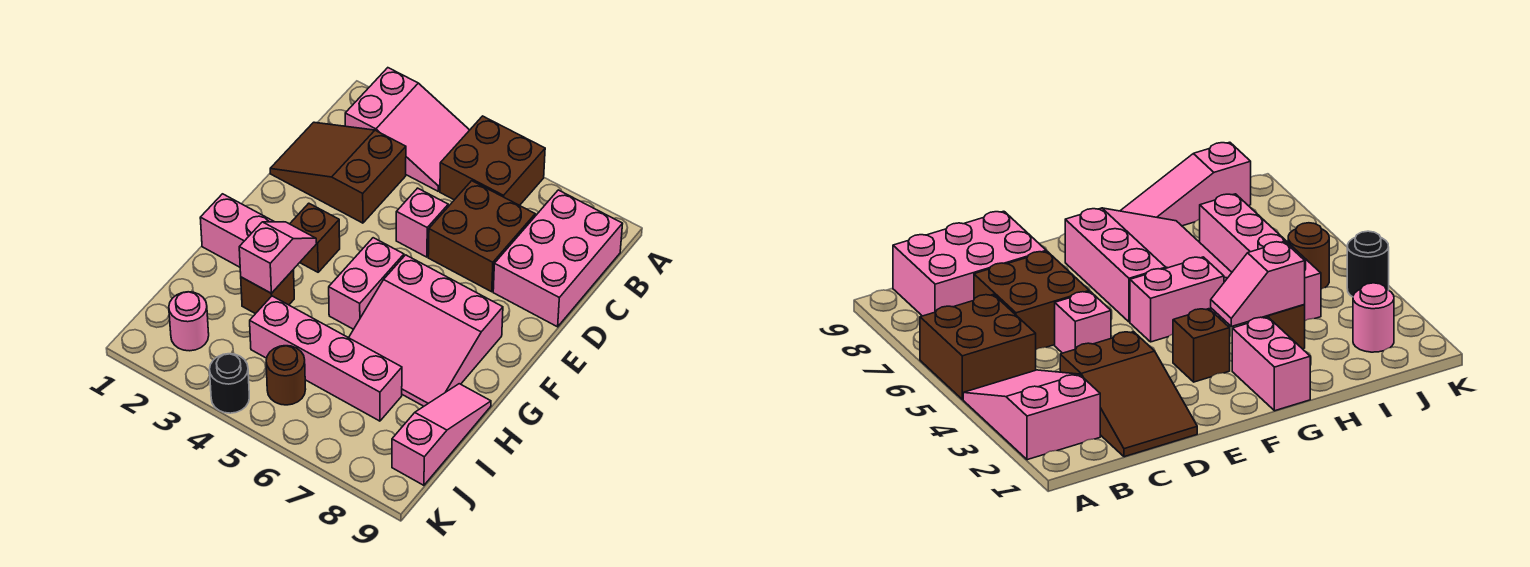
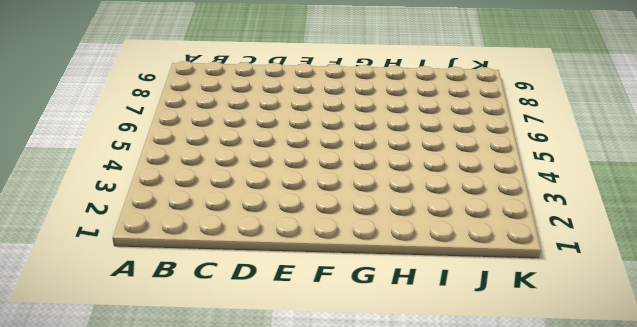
none -> pink 2x3 slope [345,68,469,191]
none -> brown 2x2 brick [440,116,545,205]
none -> pink 2x3 brick [493,190,622,327]

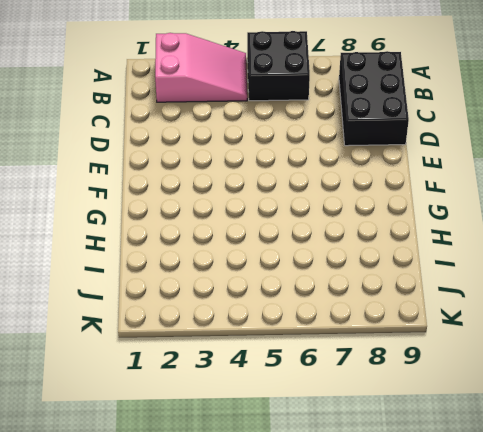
black 2x2 brick [247,31,310,101] -> brown 2x2 brick [440,116,545,205]
black 2x3 brick [339,51,409,146] -> pink 2x3 brick [493,190,622,327]
none -> brown 2x3 slope [270,122,406,223]
none -> brown 2x2 brick [428,181,535,292]
none -> pink 1x1 brick [396,188,448,257]

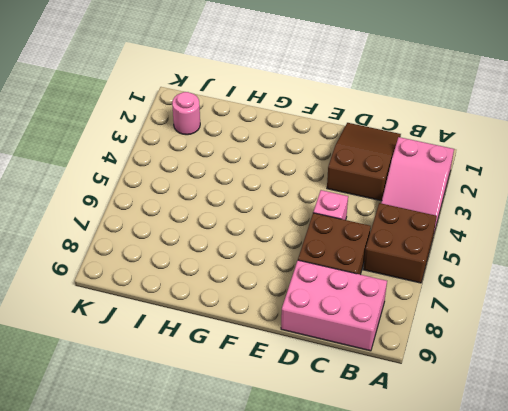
none -> brown 1x1 brick [290,203,340,272]
none -> pink 1x2 brick [329,238,404,329]
none -> pink 3x3 slope [349,255,503,406]

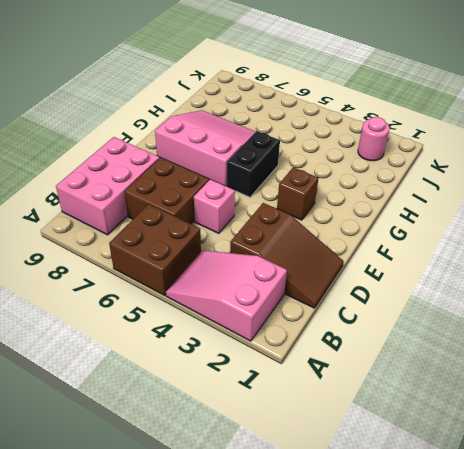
black 1x2 brick [227,131,280,197] -> pink 1x2 brick [329,238,404,329]
none -> pink 1x2 brick [200,194,274,267]
none -> brown 1x1 brick [241,270,294,314]
none -> pink 1x3 slope [392,384,491,485]

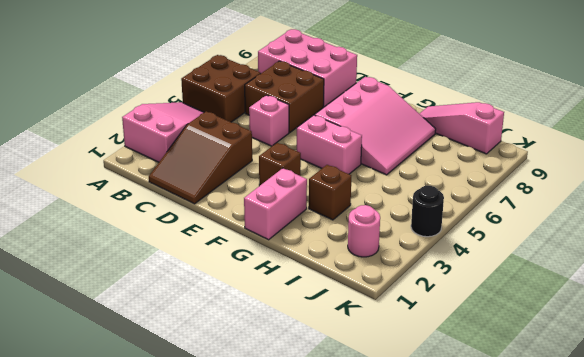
none -> pink 1x4 brick [250,296,402,421]
none -> brown 1x1 round brick [266,346,306,405]
none -> pink 1x2 slope [239,222,317,293]

